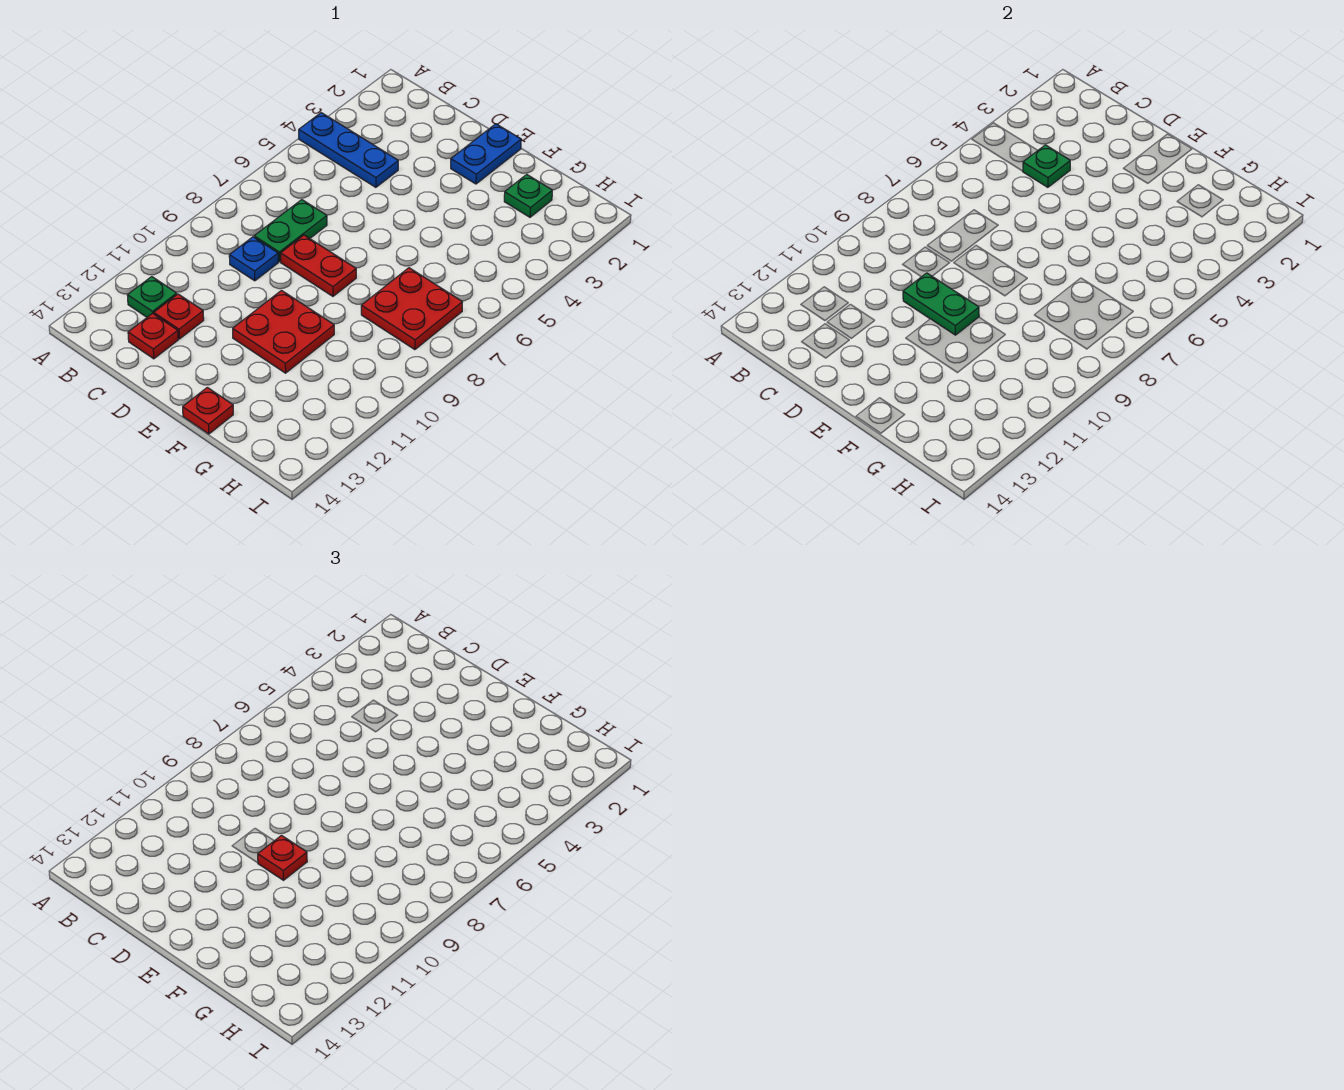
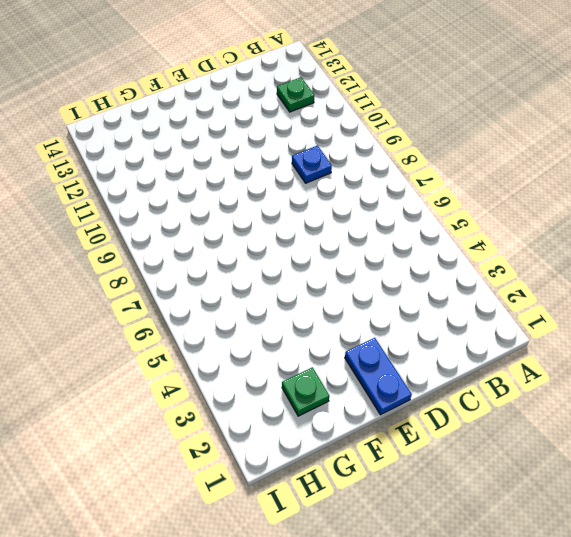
none -> blue 1x3 plate [299,113,398,187]
none -> green 1x2 plate [254,200,327,262]
none -> red 1x1 plate [154,294,204,339]

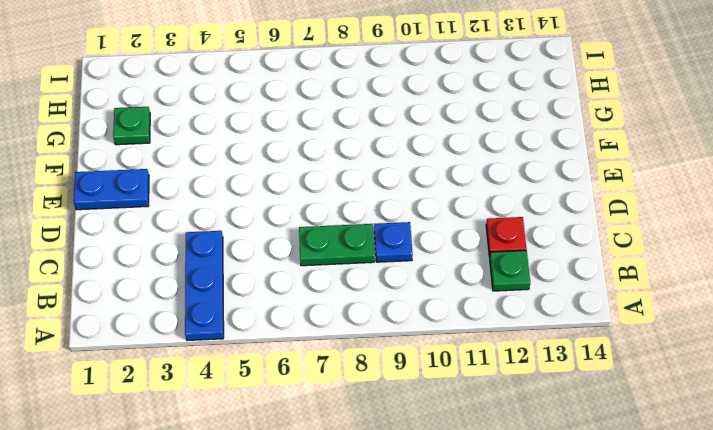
none -> red 1x1 plate [128,313,178,359]
none -> red 1x2 plate [281,235,356,296]
none -> red 2x2 plate [233,291,334,373]

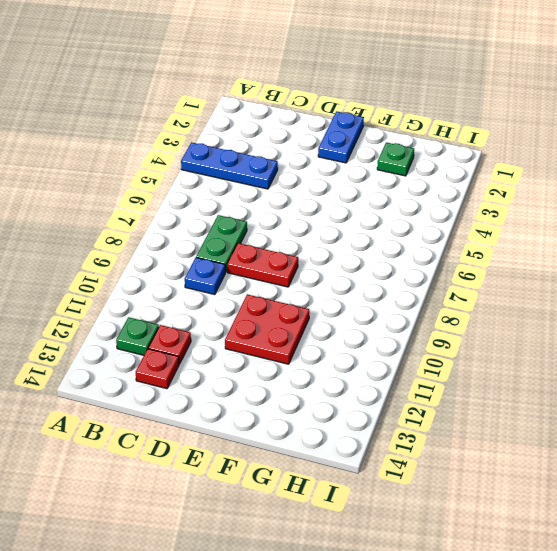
none -> red 1x1 plate [183,387,233,434]
none -> red 2x2 plate [361,268,462,350]
none -> green 1x1 plate [1023,145,1070,187]

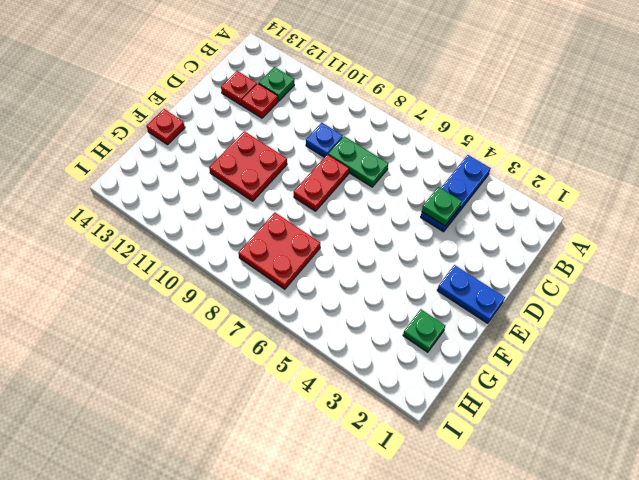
none -> green 1x2 plate [903,273,979,335]
none -> red 1x1 plate [258,836,307,880]

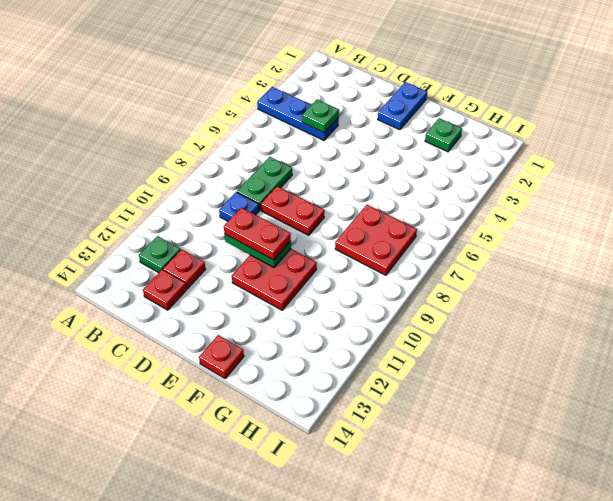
red 1x2 plate [224,208,291,260] -> red 1x1 plate [258,836,307,880]

